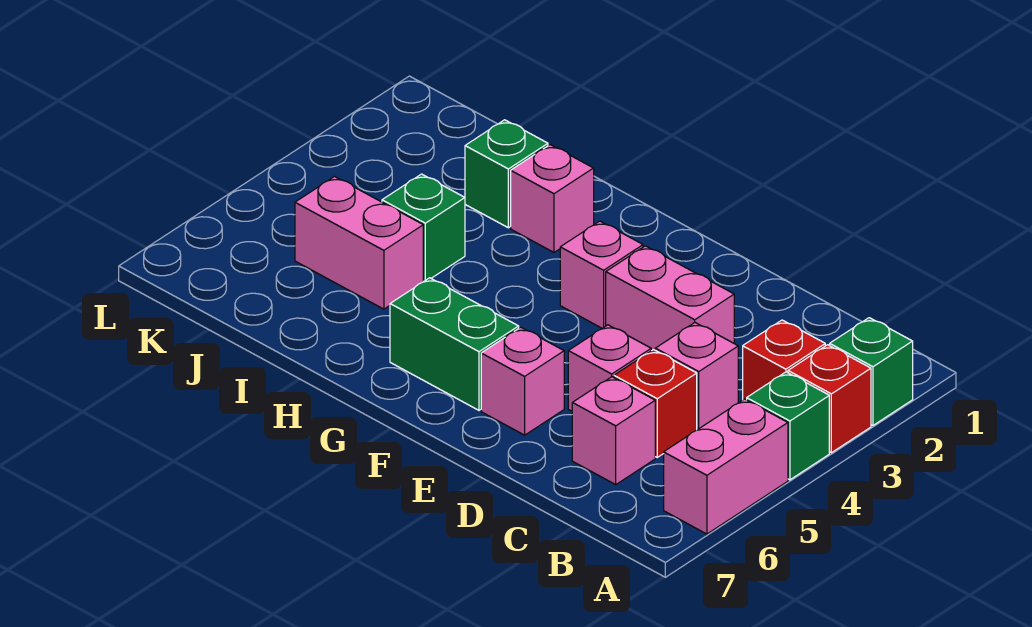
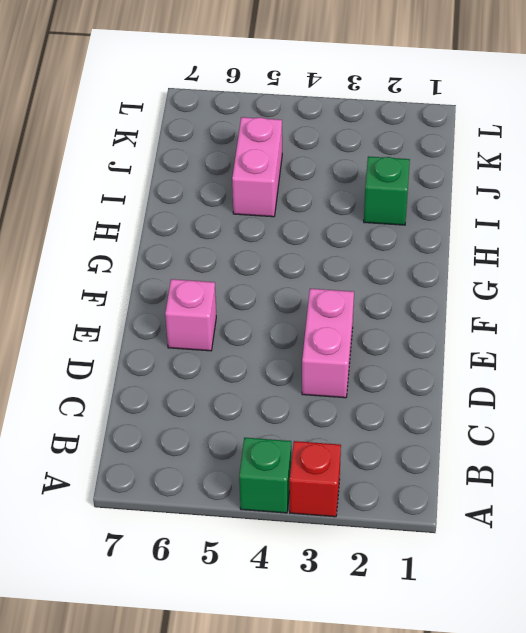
none -> green 1x1 brick [830,318,913,425]
none -> pink 1x2 brick [664,399,788,534]
none -> red 1x1 brick [743,320,825,400]

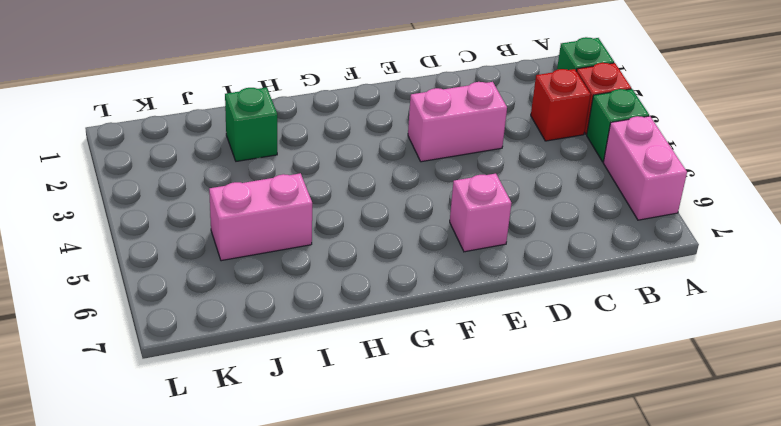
none -> pink 1x1 brick [655,323,738,430]
none -> red 1x1 brick [614,350,697,457]
none -> pink 1x1 brick [572,377,655,484]

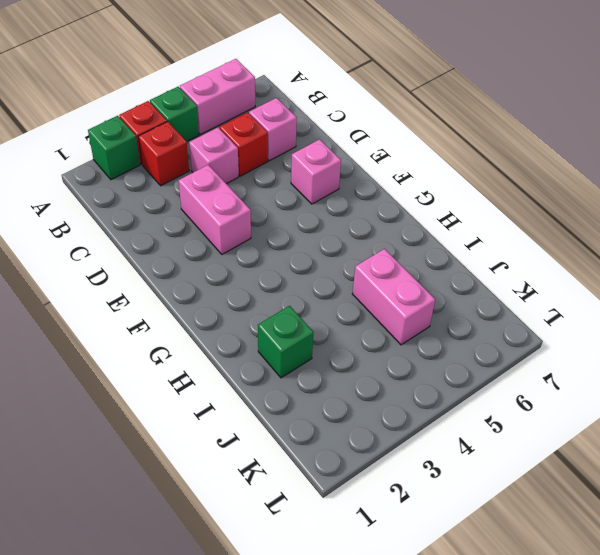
none -> pink 1x1 brick [568,325,651,411]
none -> pink 1x1 brick [560,221,643,328]
none -> green 1x2 brick [390,278,519,410]

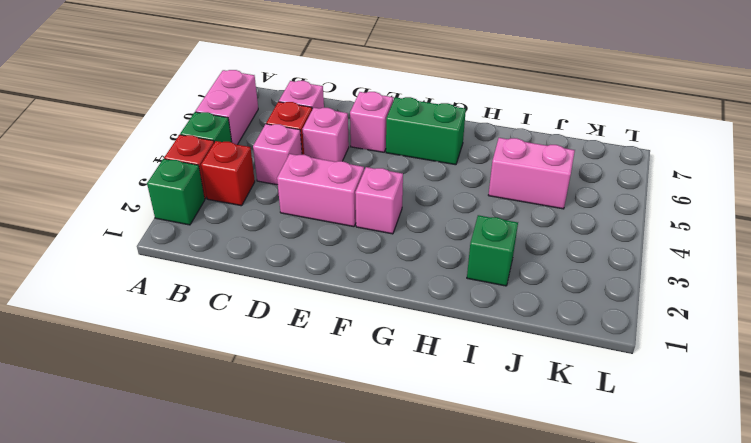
none -> pink 1x1 brick [511,145,594,252]
none -> green 1x1 brick [382,174,465,281]

